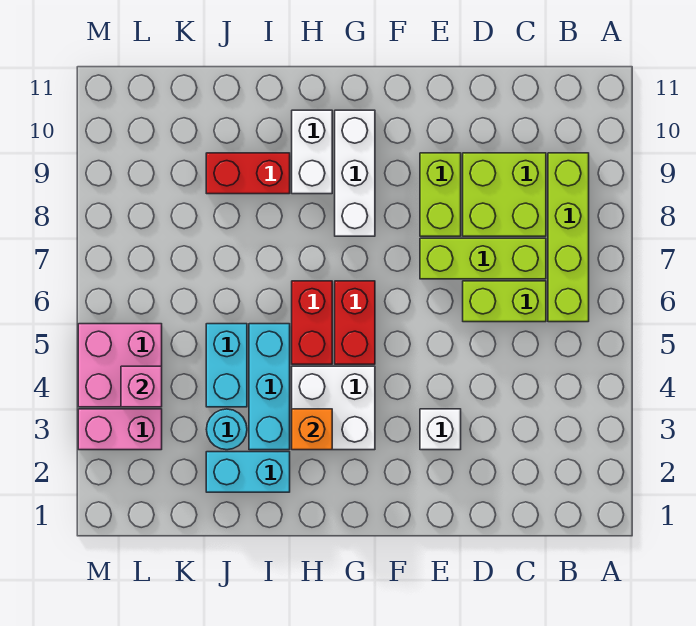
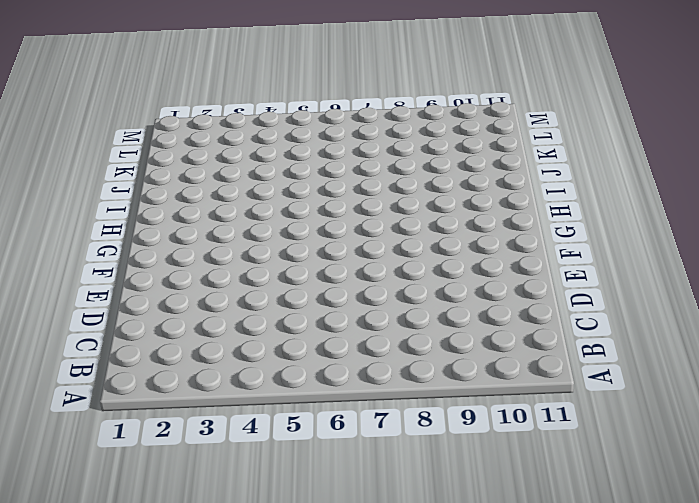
none -> lime 1x4 brick [548,153,589,322]
none -> lime 1x2 brick [463,281,546,322]
none -> lime 1x3 brick [420,238,546,279]

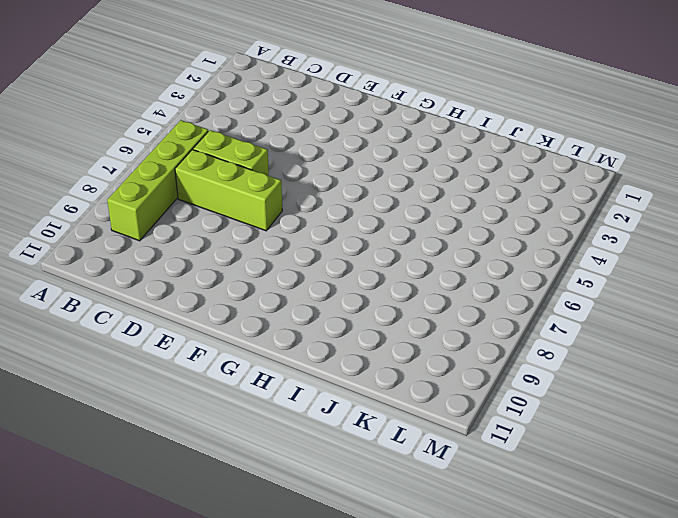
none -> lime 2x2 brick [463,153,546,236]
none -> white 1x1 brick [420,409,461,450]
none -> lime 1x2 brick [420,153,461,236]

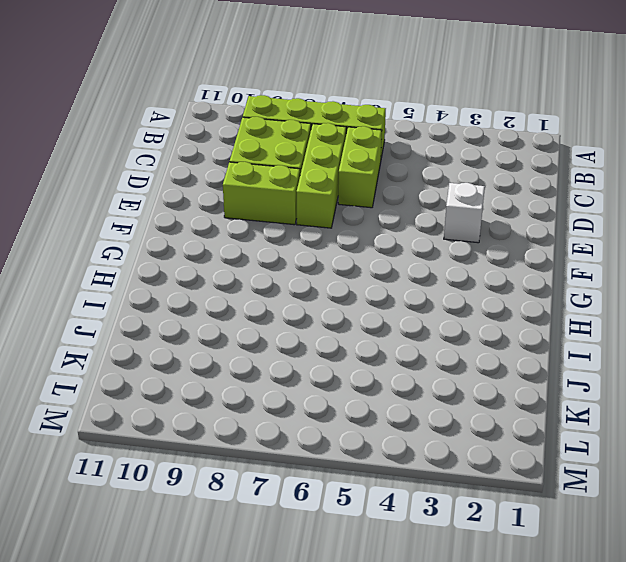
none -> white 2x2 brick [292,366,375,450]
none -> red 1x2 brick [335,281,375,364]
none -> white 1x3 brick [335,110,375,236]

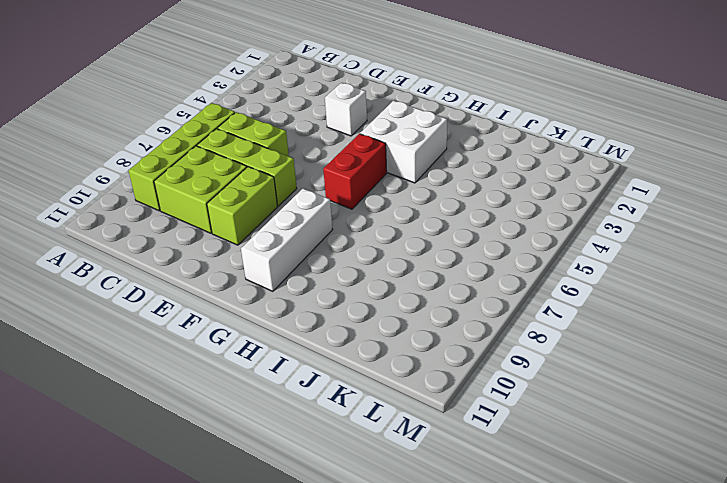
none -> red 1x2 brick [292,281,332,364]
none -> white 1x2 brick [292,110,332,194]
none -> cyan 1x2 brick [206,452,290,492]

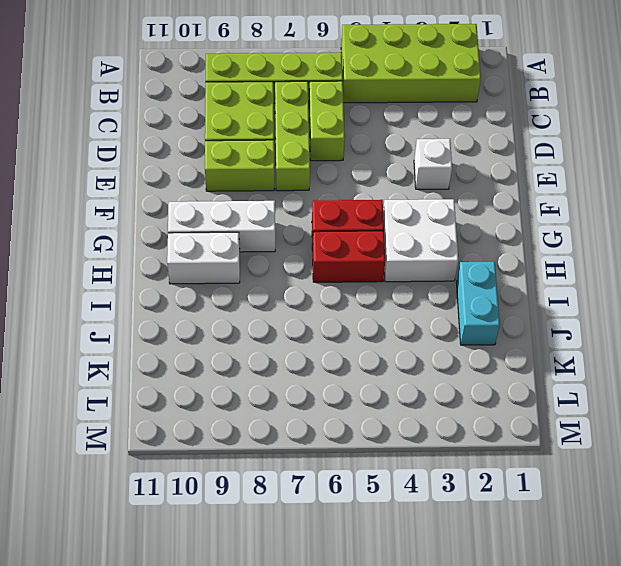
lime 2x4 brick [341,24,481,103] -> none
none -> cyan 1x3 brick [249,324,290,450]
none -> red 1x2 brick [206,153,290,194]
none -> cyan 1x1 round brick [206,409,247,450]

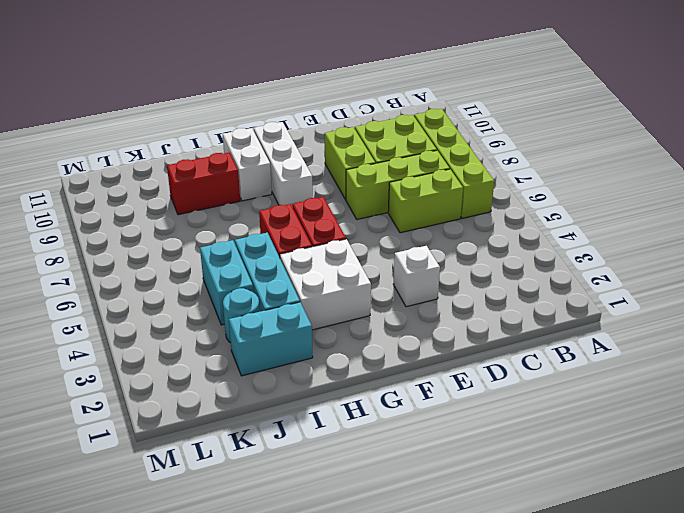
none -> pink 1x2 brick [78,409,162,450]
none -> pink 2x2 brick [78,324,162,407]
none -> orange 1x1 brick [292,409,332,450]

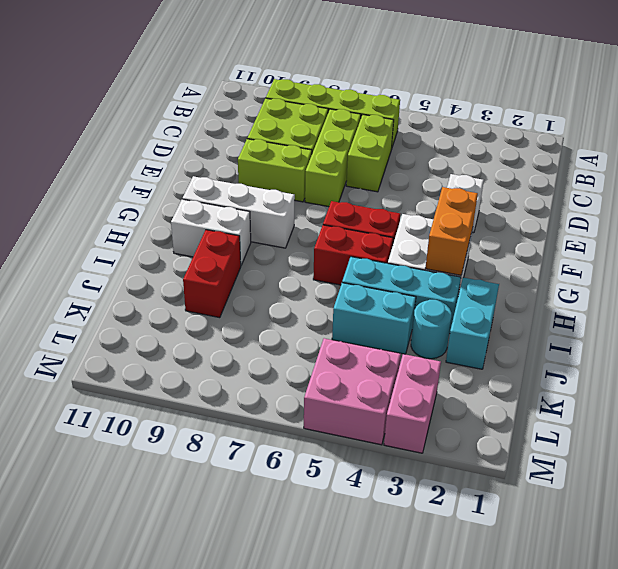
orange 1x2 brick [425,187,478,275] -> orange 1x1 brick [292,409,332,450]
none -> pink 1x1 brick [121,366,162,407]

